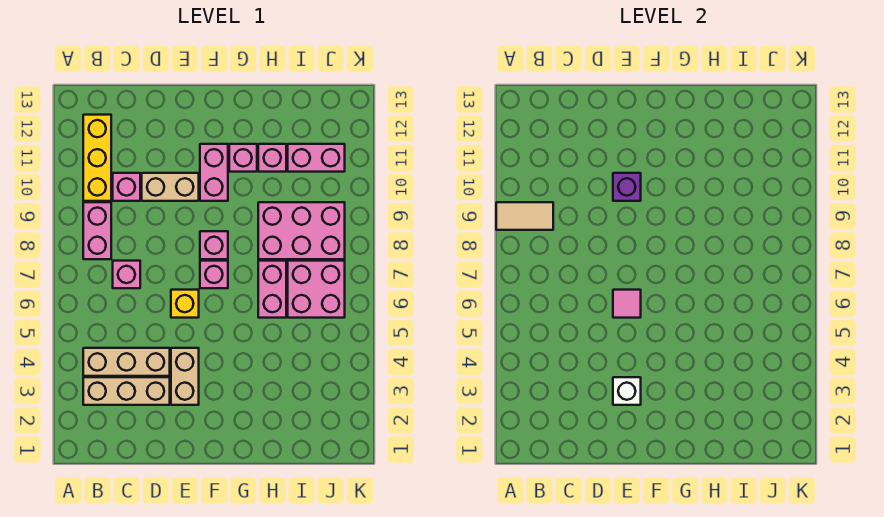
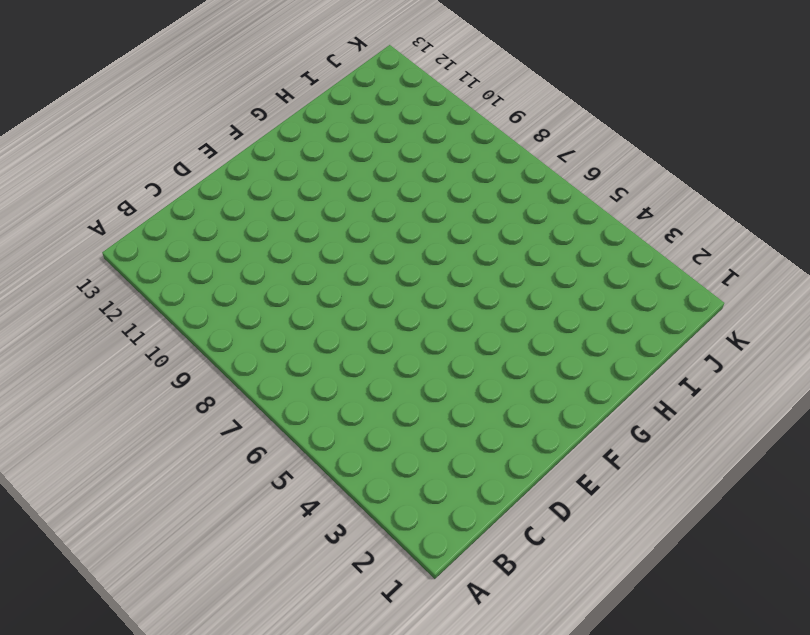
none -> tan 1x3 brick [83,377,170,405]
none -> tan 1x3 brick [83,348,170,376]
none -> pink 1x2 brick [83,202,111,259]

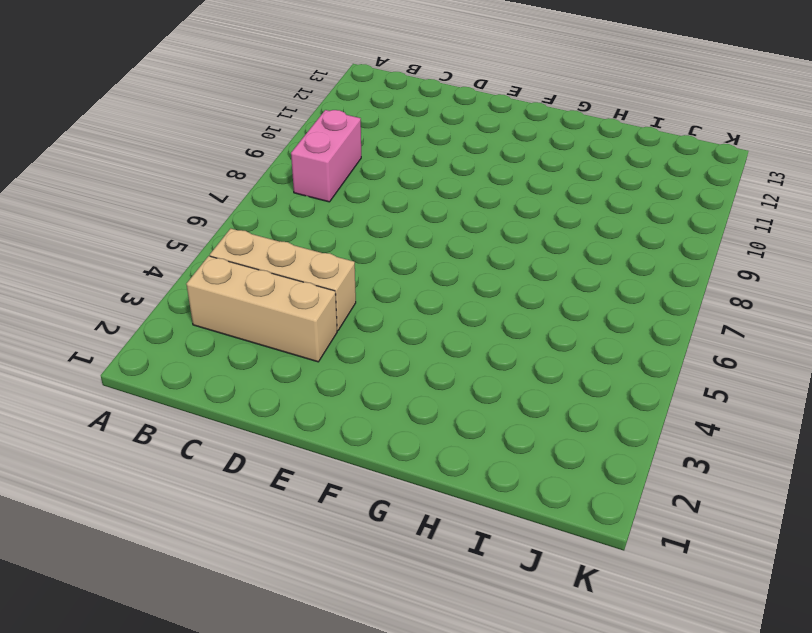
none -> yellow 1x3 brick [83,115,111,201]
none -> pink 1x1 brick [113,261,140,288]
none -> pink 1x1 brick [113,173,140,201]

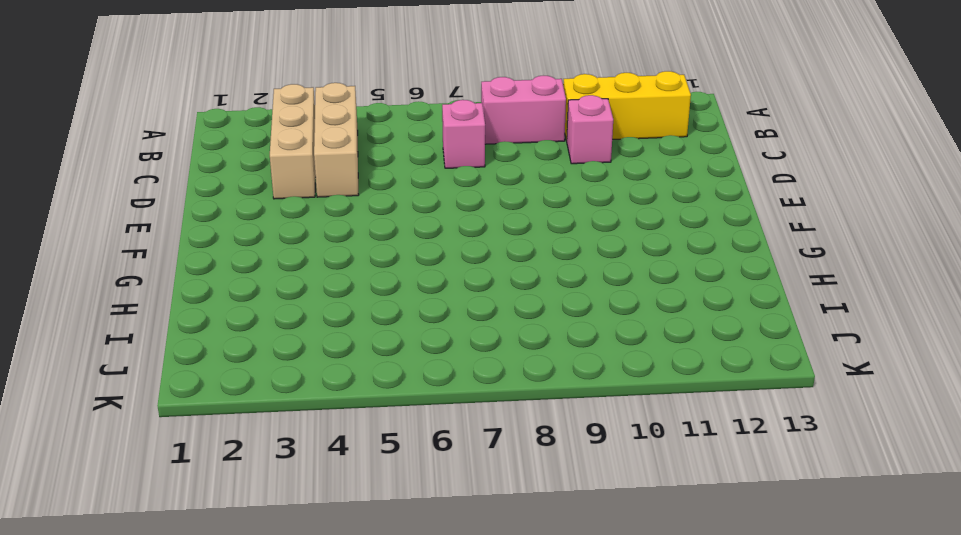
none -> tan 1x2 brick [142,173,199,201]
none -> tan 1x2 brick [171,348,199,405]
none -> yellow 1x1 brick [171,290,199,318]

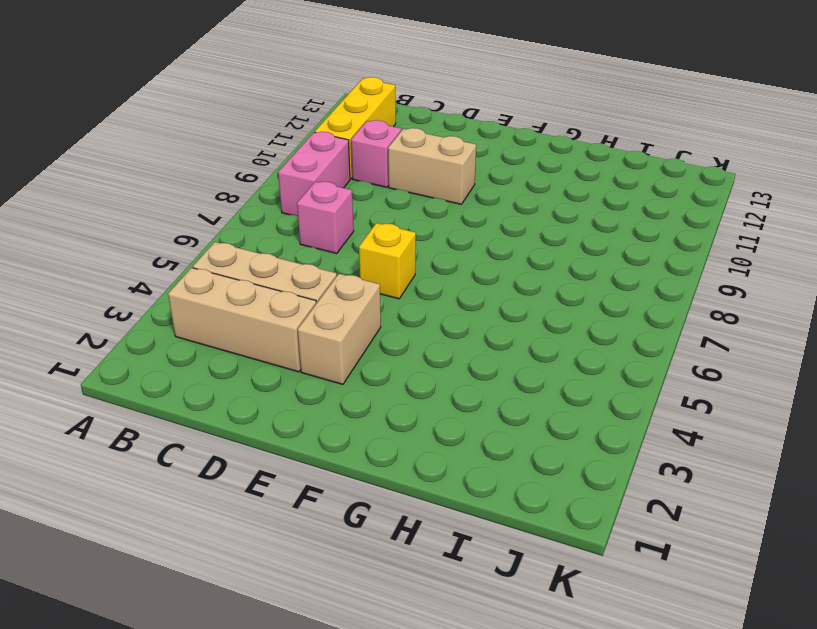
none -> pink 1x1 brick [200,261,228,288]
none -> pink 1x1 brick [200,231,228,259]
none -> pink 1x2 brick [200,144,228,201]

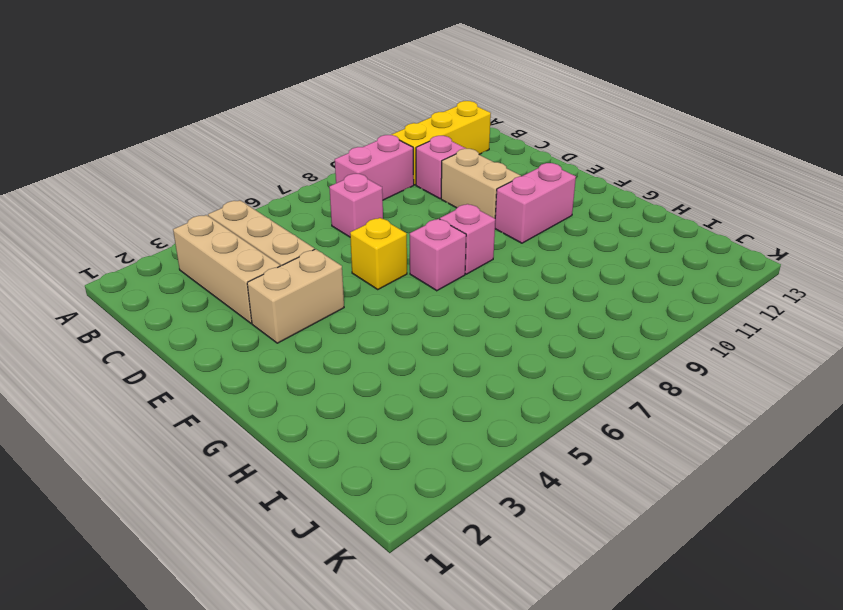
none -> pink 1x1 brick [229,144,257,172]
none -> pink 1x2 brick [258,261,286,318]
none -> pink 2x3 brick [258,202,345,259]

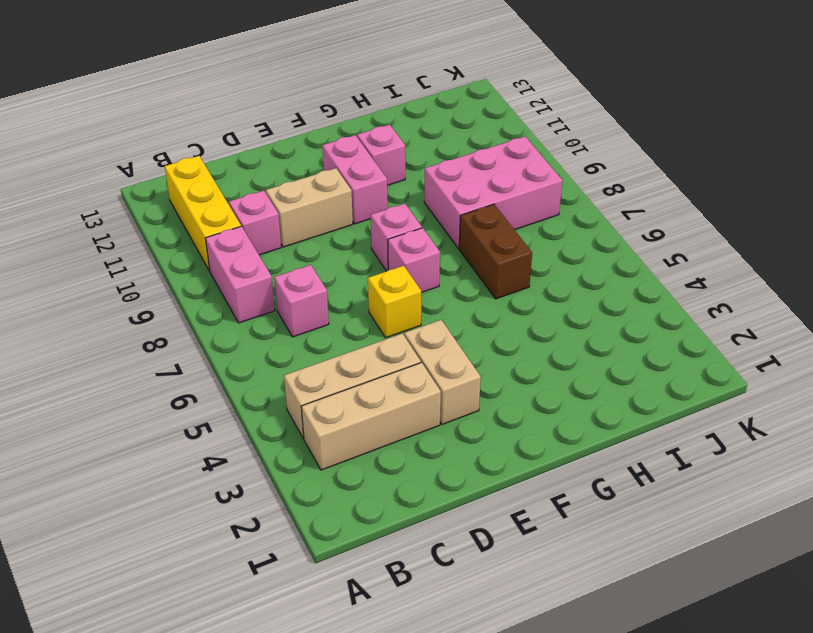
brown 1x2 brick [459,204,532,299] -> pink 1x2 brick [258,261,286,318]
none -> pink 1x1 brick [258,144,286,172]
none -> pink 2x2 brick [288,261,345,318]
none -> pink 1x2 brick [288,144,345,172]

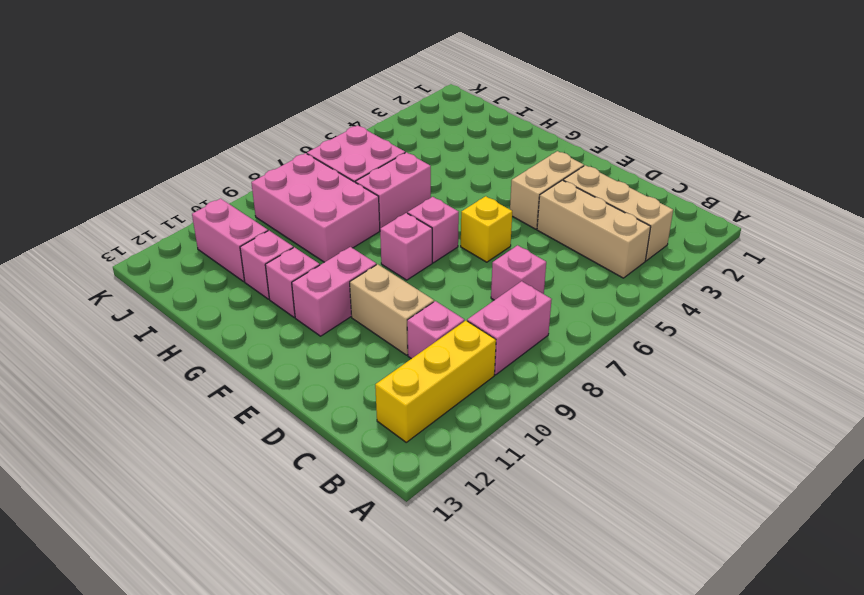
none -> tan 1x2 tile [496,202,553,230]
none -> white 1x1 brick [613,377,641,405]
none -> pink 1x1 tile [613,290,641,318]

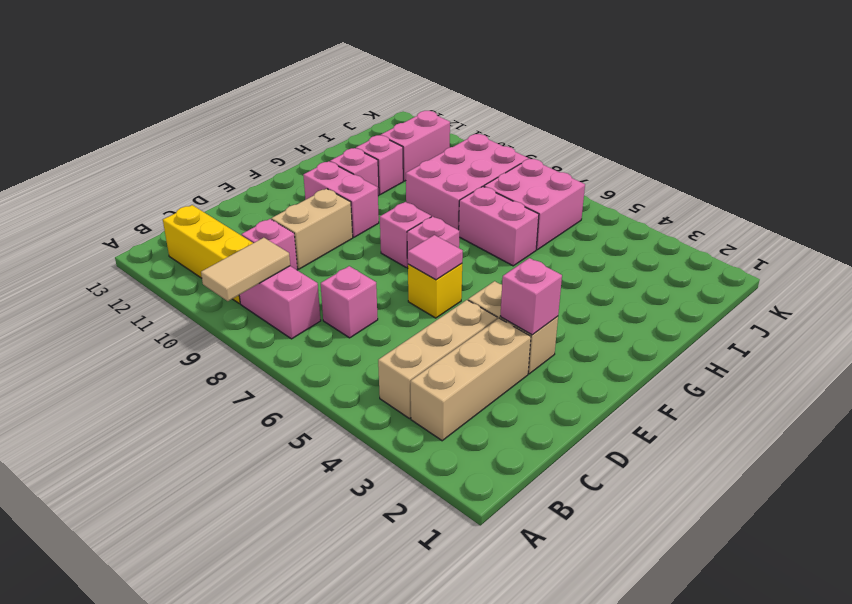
pink 1x1 brick [500,258,562,335] -> white 1x1 brick [613,377,641,405]
none -> purple 1x1 brick [613,173,641,201]

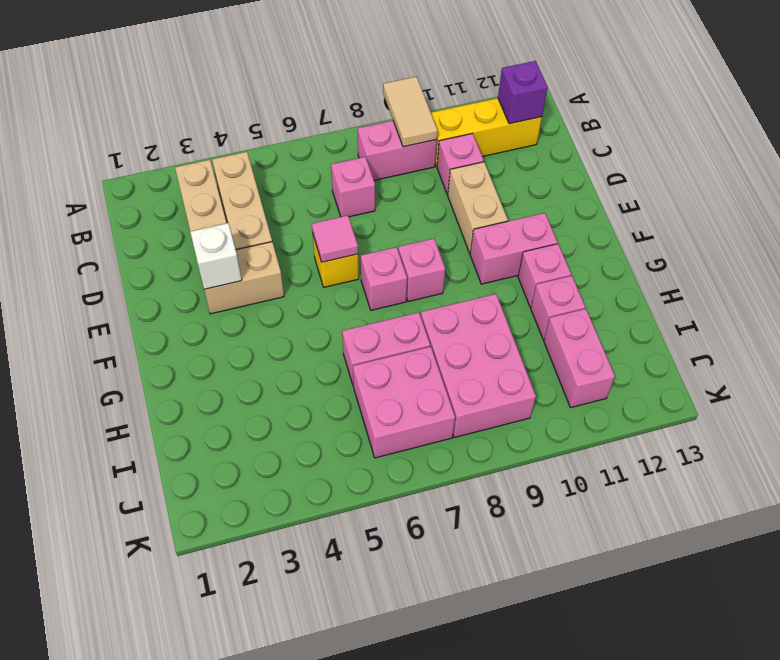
purple 1x1 brick [498,61,548,124] -> purple 1x1 brick moved to [613,173,641,201]

